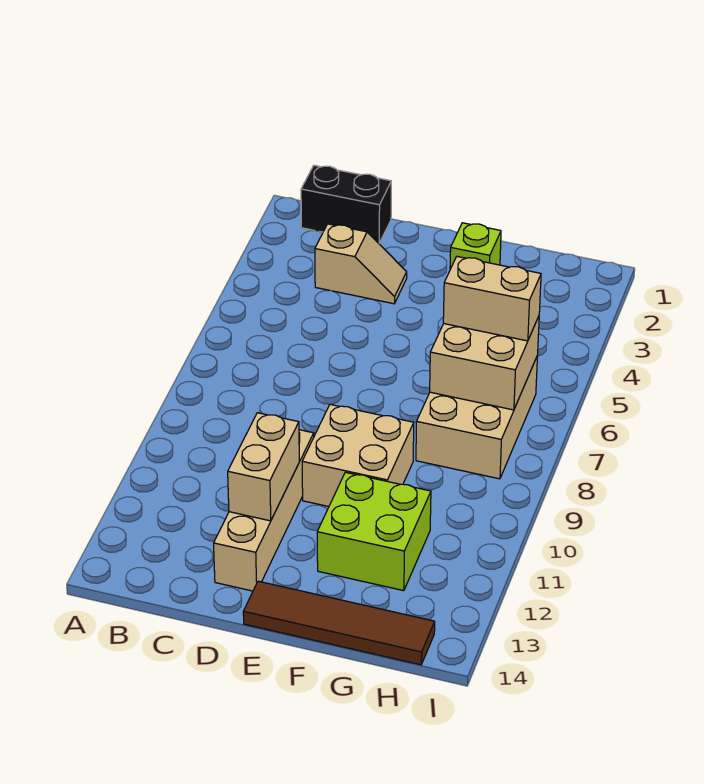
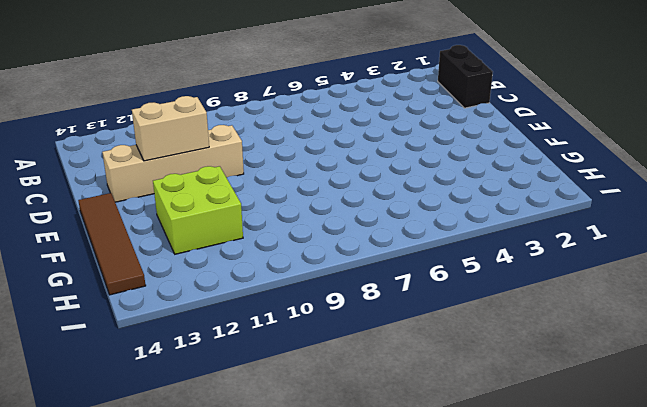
none -> tan 1x2 slope [315,224,407,304]
none -> tan 2x2 brick [302,404,414,507]

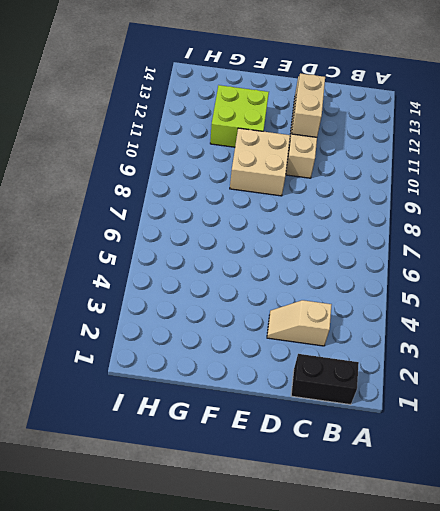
none -> brown 1x4 tile [243,581,435,665]
none -> lime 1x1 brick [450,223,501,269]

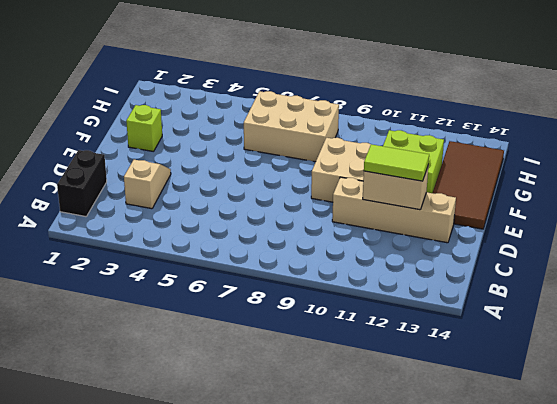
lime 1x2 tile [364,144,429,181] -> none
brown 2x4 tile [433,141,504,229] -> brown 1x4 tile [243,581,435,665]
none -> tan 2x2 brick [430,316,539,410]
none -> tan 1x2 brick [443,257,541,341]

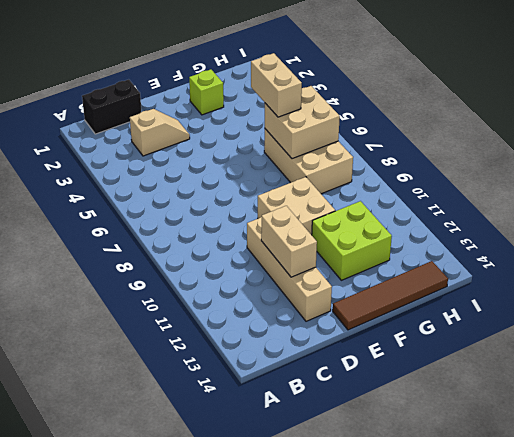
tan 1x2 brick [251,53,302,117] -> tan 1x2 brick turned to [443,257,541,341]

